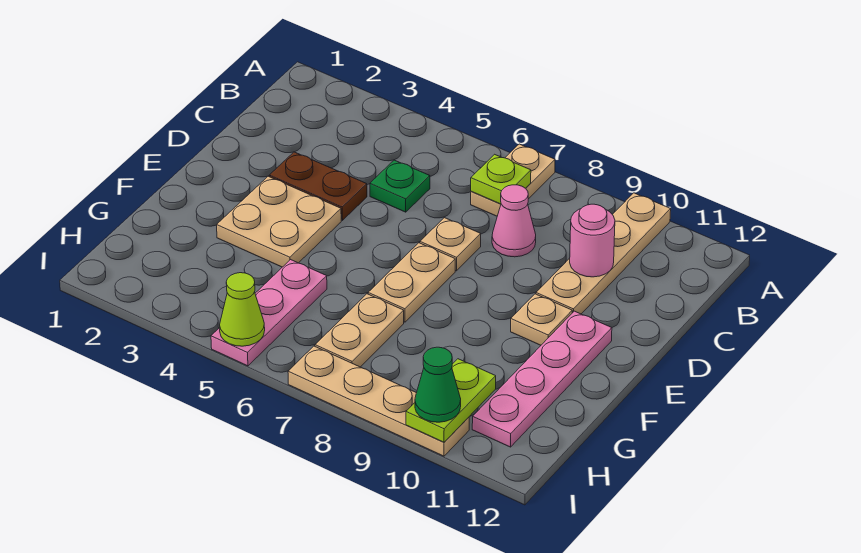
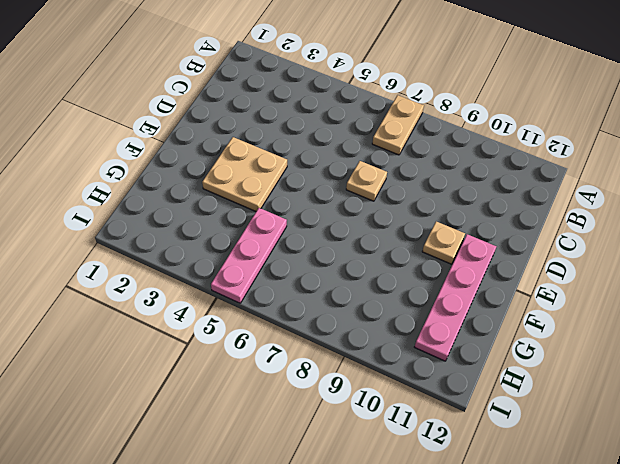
none -> tan 1x4 plate [536,193,671,314]
none -> green 1x1 plate [370,160,430,212]
none -> pink 1x1 cone [492,185,536,257]

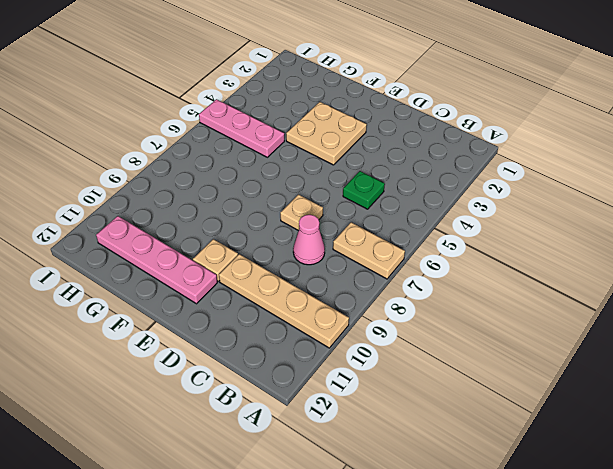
none -> brown 1x2 plate [269,152,367,220]
none -> tan 1x2 plate [368,243,455,322]
none -> tan 1x2 plate [315,294,404,367]

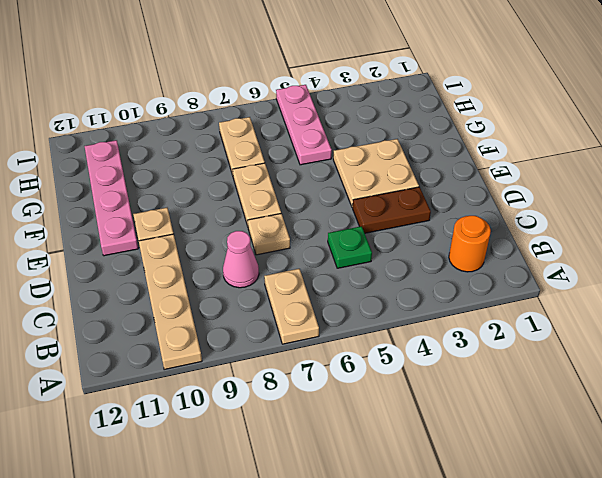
orange 1x1 round brick [449,216,491,272] -> none
none -> tan 1x4 plate [288,346,469,456]
none -> lime 1x1 plate [471,154,531,204]
none -> pink 1x1 round brick [570,204,615,277]

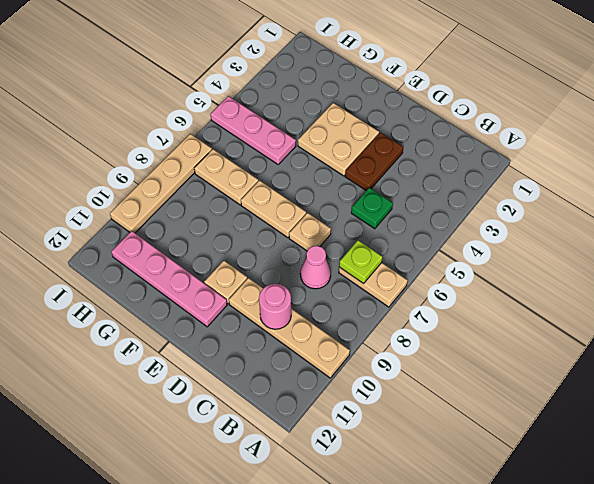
none -> lime 1x2 plate [406,359,496,442]
none -> lime 1x1 cone [220,273,265,346]
none -> green 1x1 cone [415,347,461,422]

